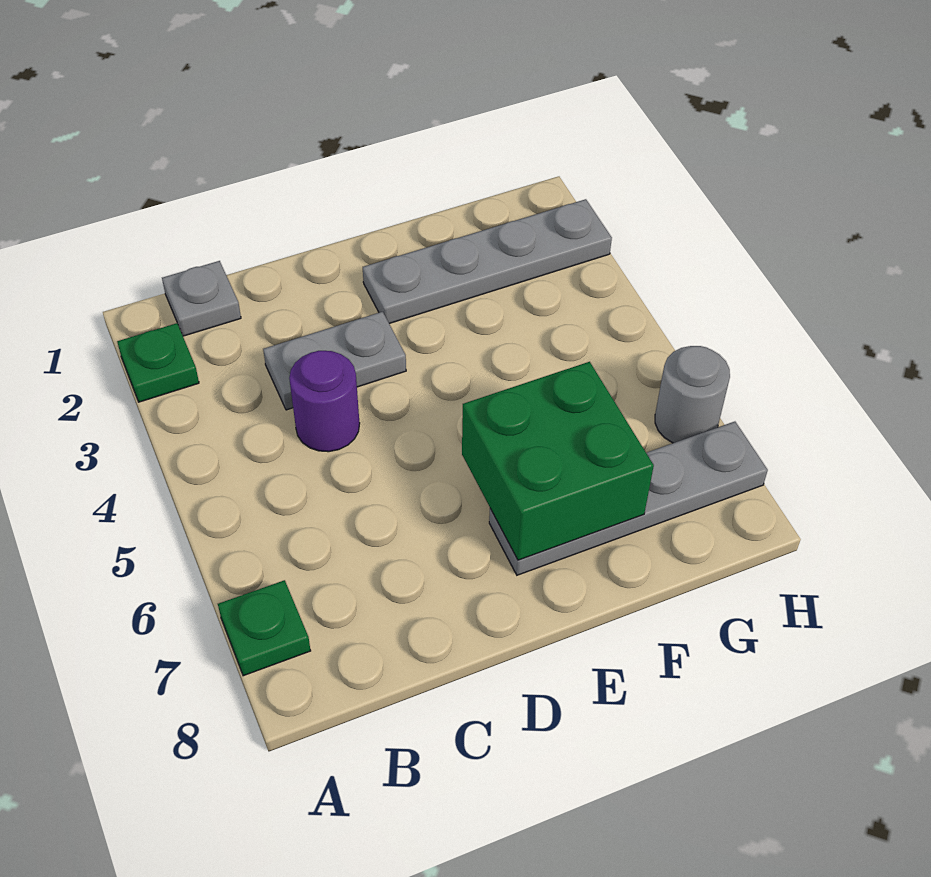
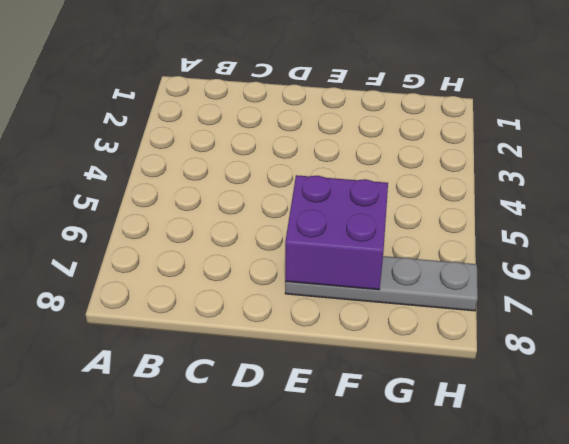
purple 2x2 brick [285,175,388,290] -> green 2x2 brick [462,362,654,560]
none -> green 1x1 plate [117,323,199,402]
none -> green 1x1 plate [218,580,311,676]

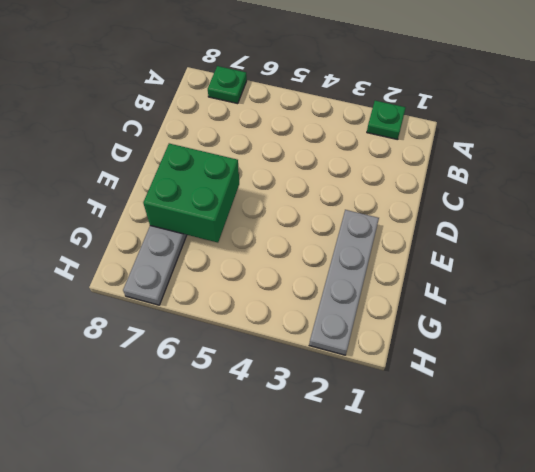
none -> grey 1x1 plate [162,261,241,336]
none -> grey 1x2 plate [263,312,406,410]

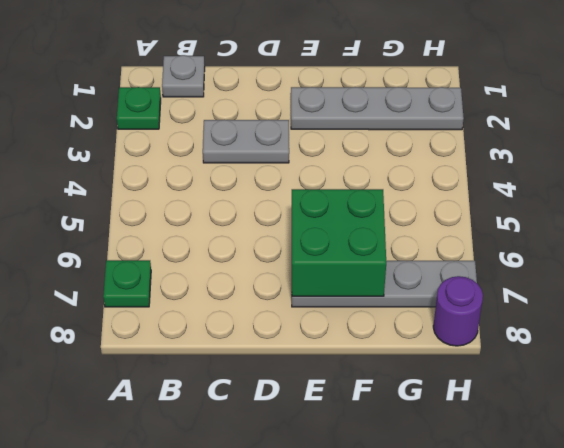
purple 1x1 round brick [433,276,483,346] -> purple 1x1 round brick moved to [289,351,360,452]
none -> grey 1x1 round brick [655,346,730,443]

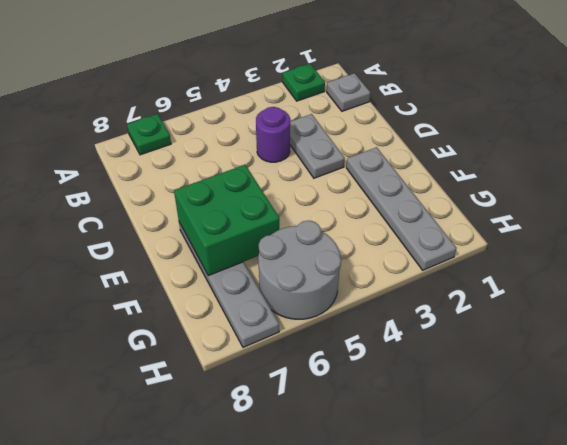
grey 2x2 round brick [258,221,341,319] -> grey 1x1 round brick [655,346,730,443]

